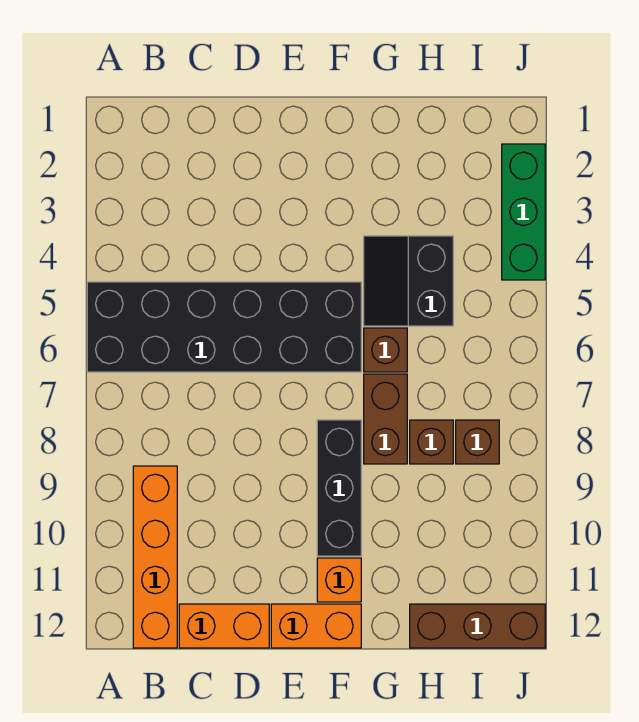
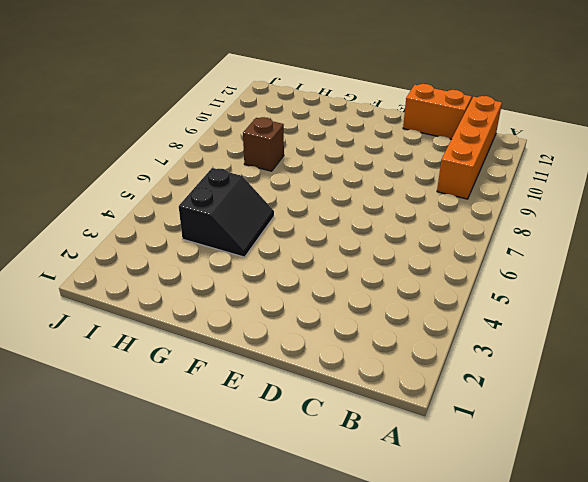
none -> black 2x6 brick [87,282,361,372]
none -> orange 1x2 brick [271,604,361,648]
none -> black 1x3 brick [317,420,361,556]

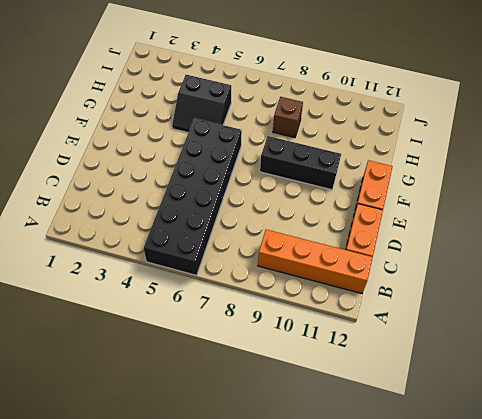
none -> orange 1x1 brick [317,558,361,602]
none -> brown 1x1 brick [364,328,407,372]
none -> brown 1x2 brick [364,374,407,464]

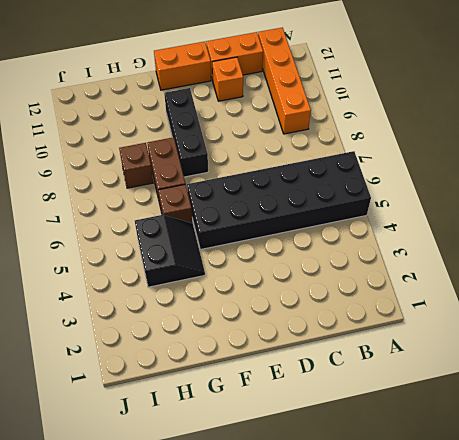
orange 1x1 brick [212,57,243,101] -> orange 1x1 brick moved to [317,558,361,602]
none -> brown 1x3 brick [410,604,545,648]
none -> brown 1x1 brick [456,420,499,464]
none -> green 1x3 brick [502,144,545,280]

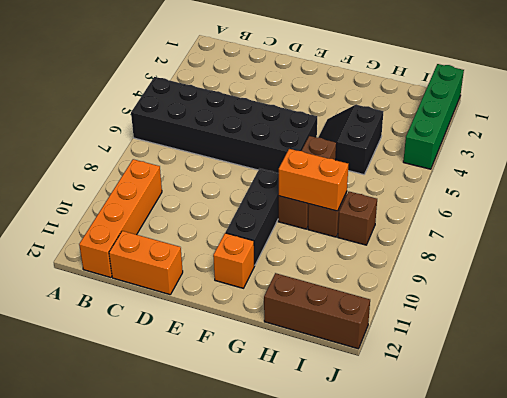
orange 1x2 brick [279,149,349,211] -> orange 1x2 brick moved to [271,604,361,648]
green 1x4 brick [403,64,464,169] -> green 1x3 brick [502,144,545,280]

